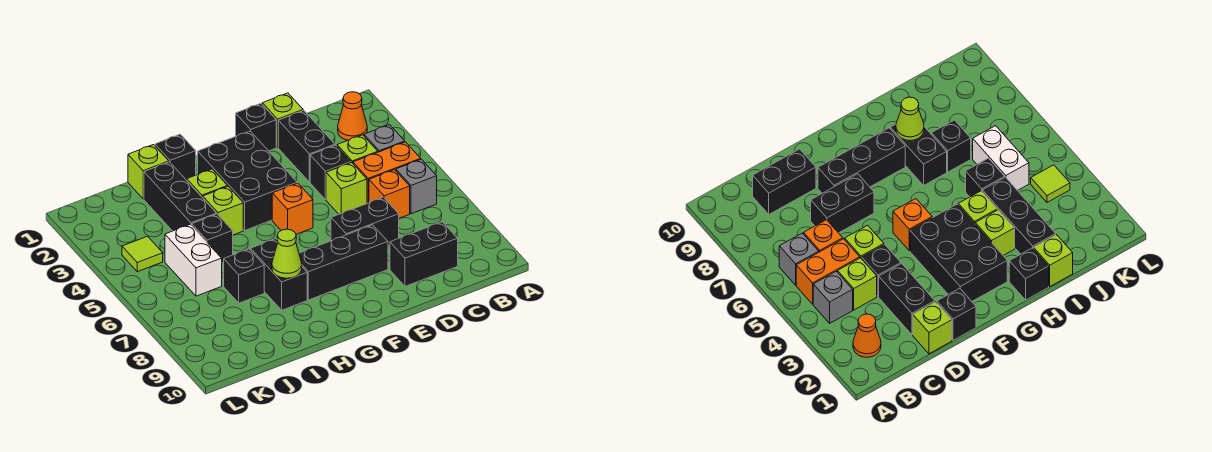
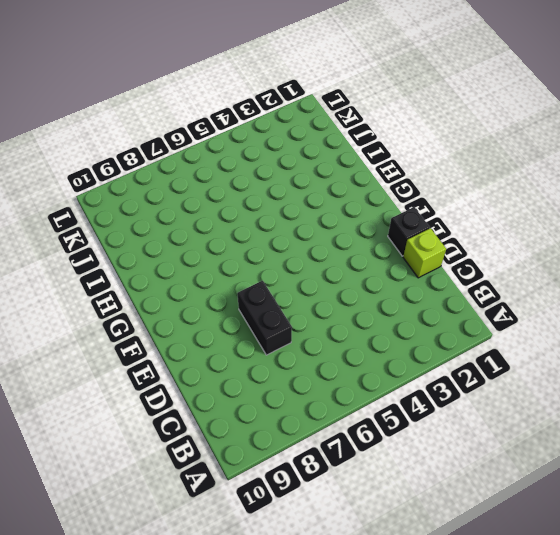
none -> orange 1x1 cone [338,92,367,140]
none -> grey 1x1 brick [364,125,405,152]
none -> orange 1x2 brick [353,142,421,203]

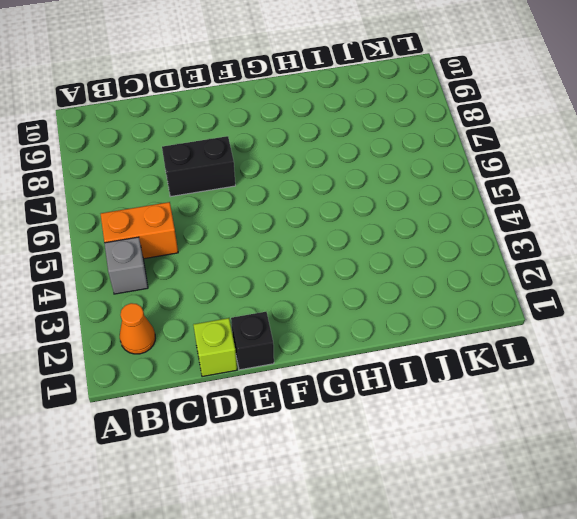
none -> grey 1x1 brick [396,159,437,214]
none -> lime 1x1 brick [337,135,378,163]
none -> orange 1x1 brick [369,170,410,218]

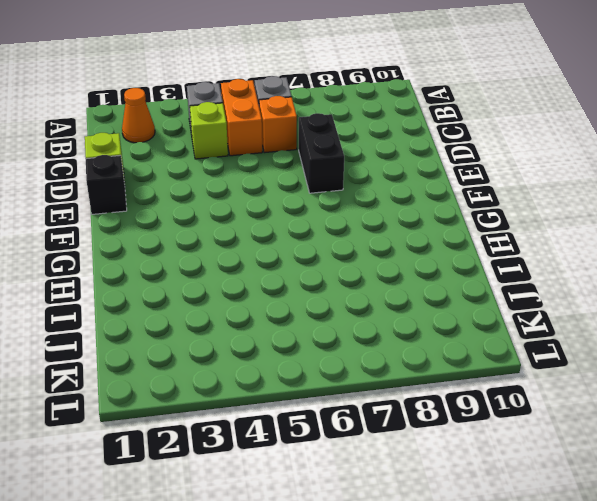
none -> black 1x2 brick [390,222,458,286]
none -> black 1x2 brick [278,110,335,182]
none -> black 1x1 brick [310,145,351,200]

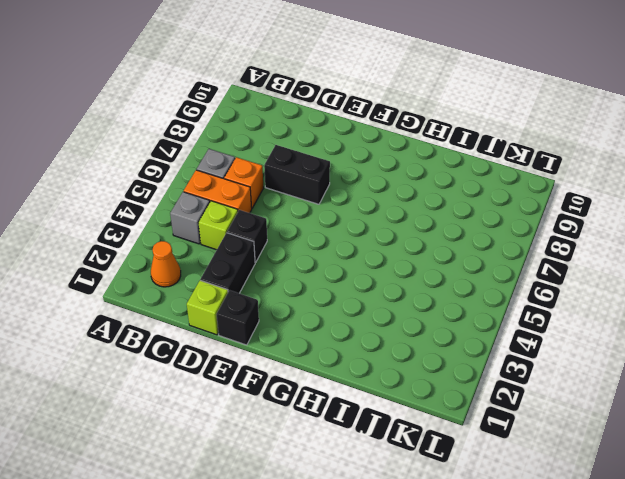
none -> black 1x2 brick [390,222,458,286]
none -> lime 1x1 brick [326,163,367,214]
none -> black 1x3 brick [299,225,388,300]

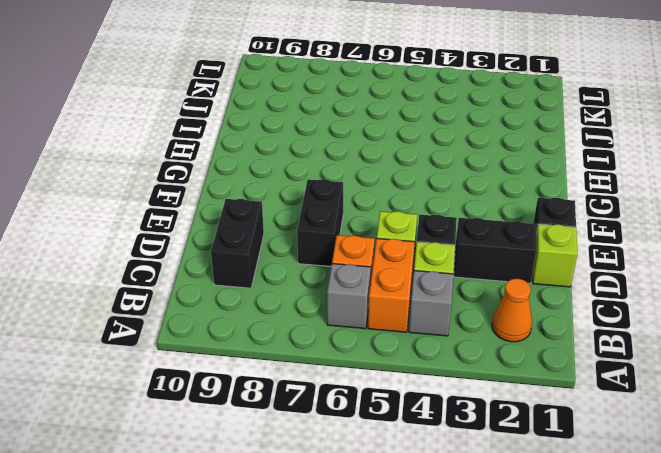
none -> black 1x3 brick [299,225,388,300]
none -> black 2x3 brick [198,131,297,230]
none -> orange 1x1 brick [272,183,313,234]

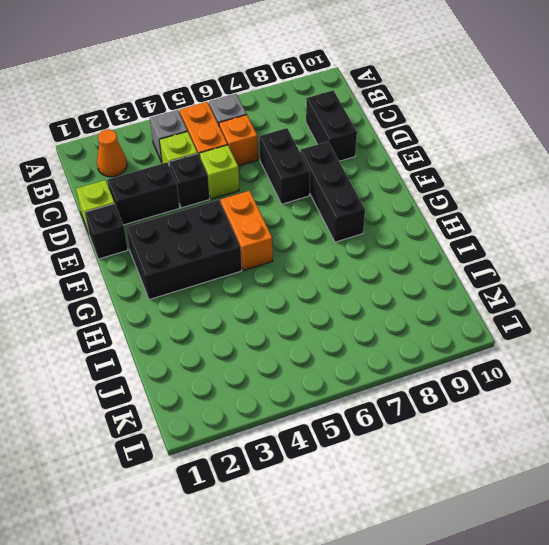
orange 1x2 brick [221,191,273,270] -> orange 1x1 brick [272,183,313,234]
none -> black 1x1 brick [155,134,196,180]
none -> lime 1x1 brick [187,169,228,198]
none -> lime 1x1 brick [203,187,243,235]

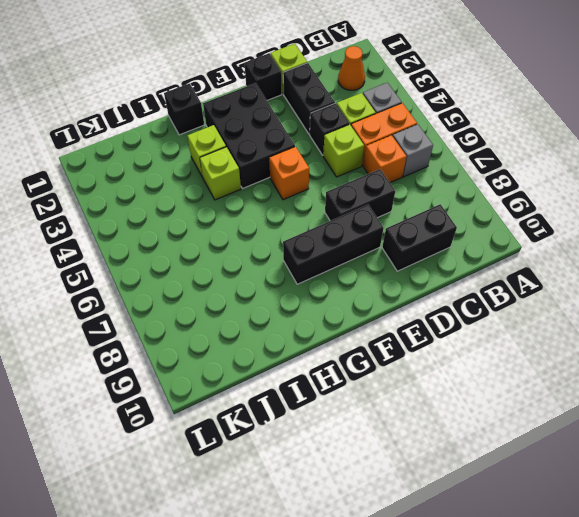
none -> black 1x2 brick [251,239,307,310]
none -> lime 1x1 brick [128,145,169,199]
none -> black 1x3 brick [144,162,217,231]

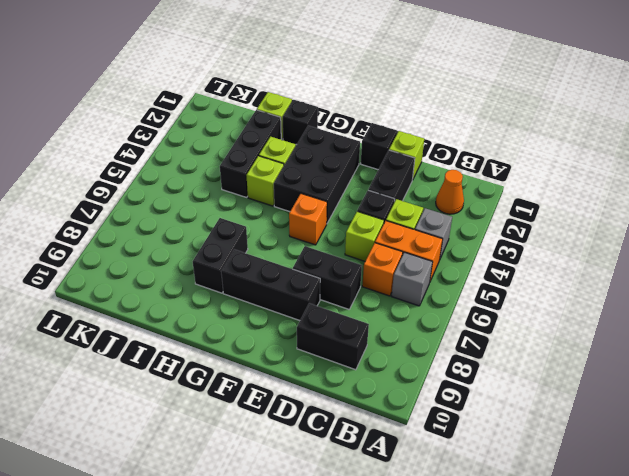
none -> black 1x1 brick [192,214,233,263]
none -> black 1x1 brick [224,249,264,303]
none -> white 1x2 brick [165,224,222,296]

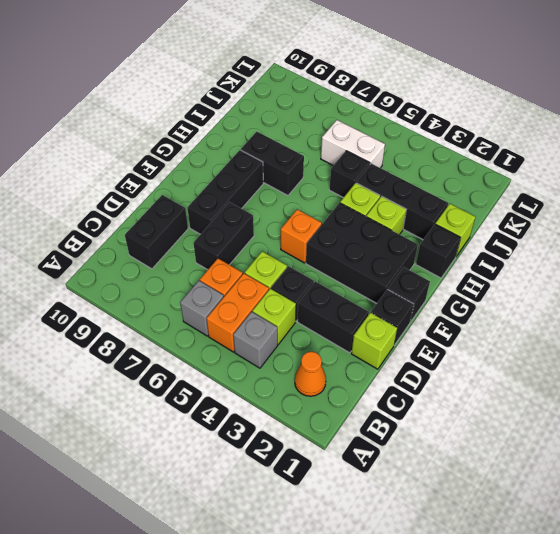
black 1x1 brick [388,267,430,322] -> black 1x1 brick moved to [224,249,264,303]
none -> lime 1x1 tile [122,236,163,272]
none -> lime 1x1 cone [272,229,302,278]

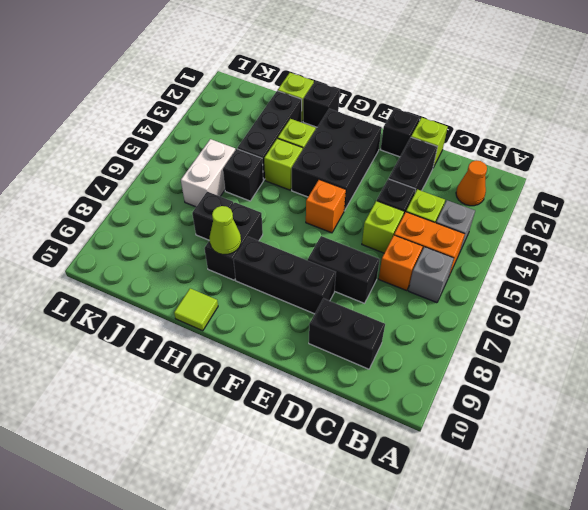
lime 1x1 tile [174,288,218,331] -> lime 1x1 tile moved to [122,236,163,272]

